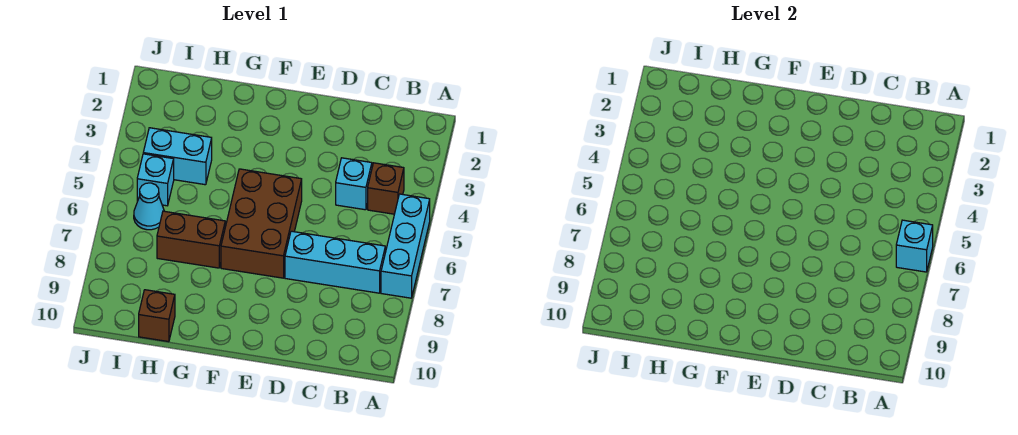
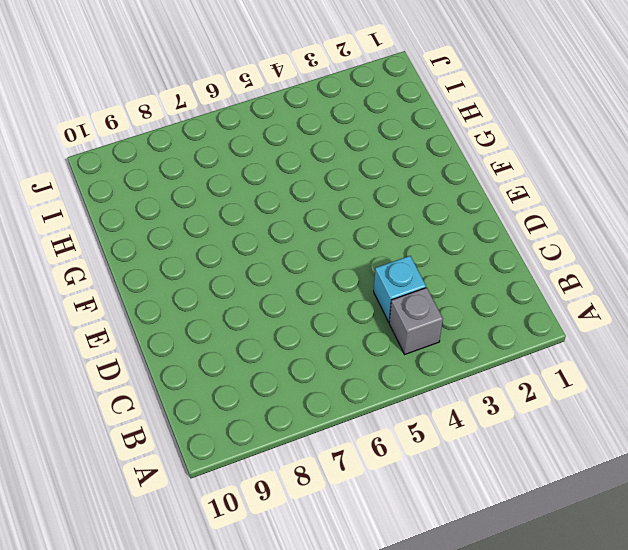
grey 1x1 brick [389,288,443,354] -> brown 1x1 brick [368,163,404,214]
none -> cyan 1x3 brick [381,194,430,298]
none -> cyan 1x3 brick [285,231,385,293]

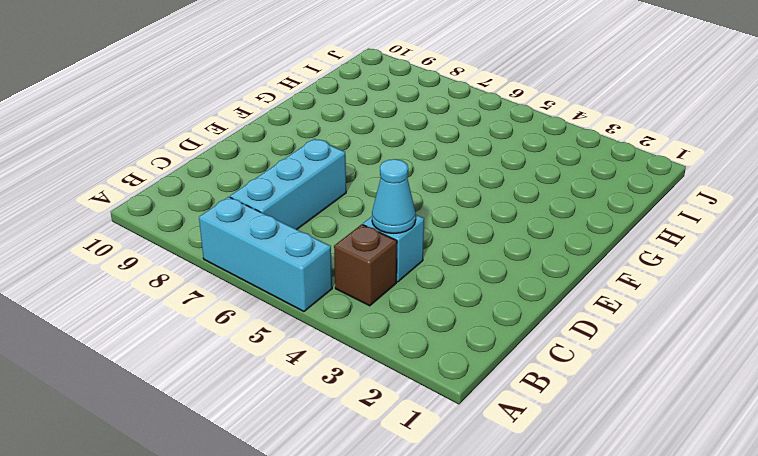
cyan 1x1 cone [372,159,416,233] -> cyan 1x1 cone moved to [134,183,164,230]
none -> brown 2x3 brick [221,169,302,278]
none -> brown 1x2 brick [157,211,225,268]

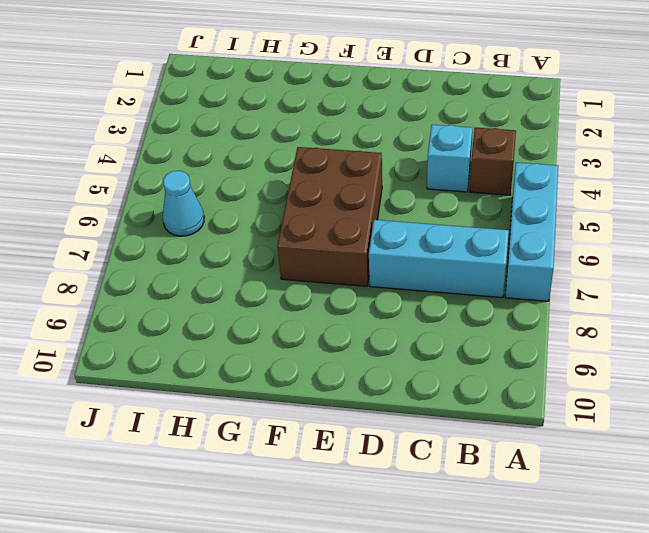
none -> brown 1x2 brick [157,211,225,268]
none -> cyan 1x2 brick [143,128,212,185]

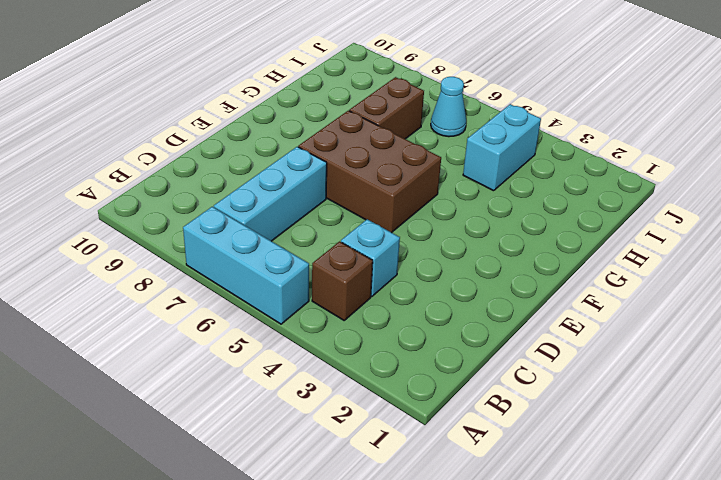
none -> brown 1x1 brick [139,290,175,342]
none -> cyan 1x1 brick [137,154,174,206]

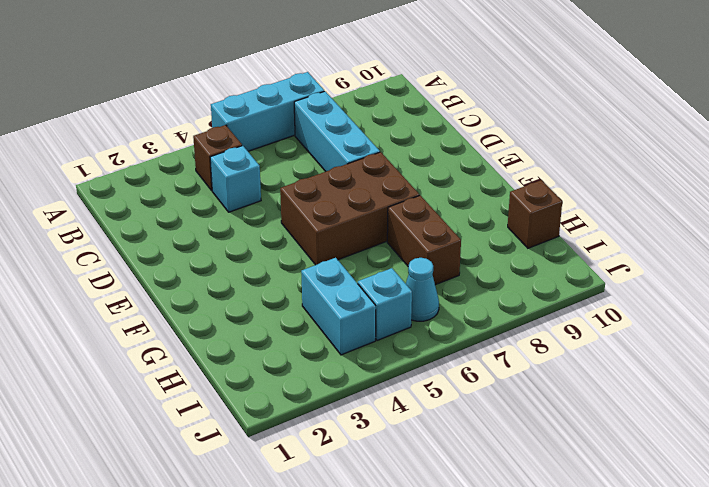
none -> cyan 1x1 brick [896,220,933,272]

